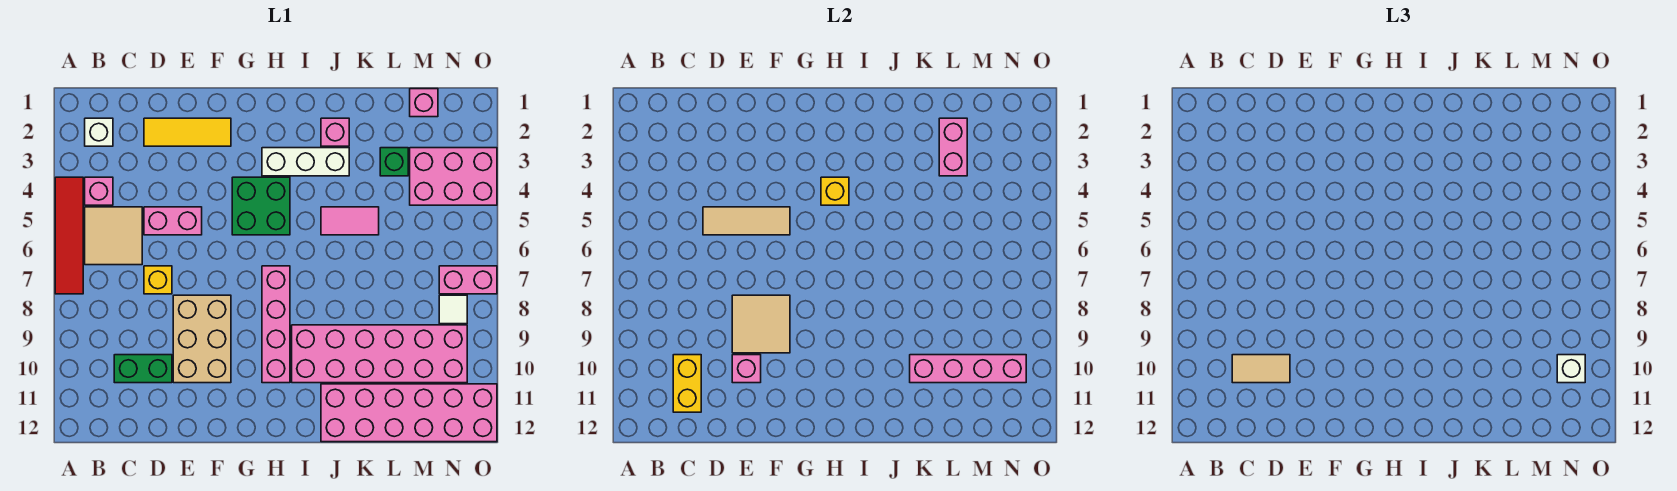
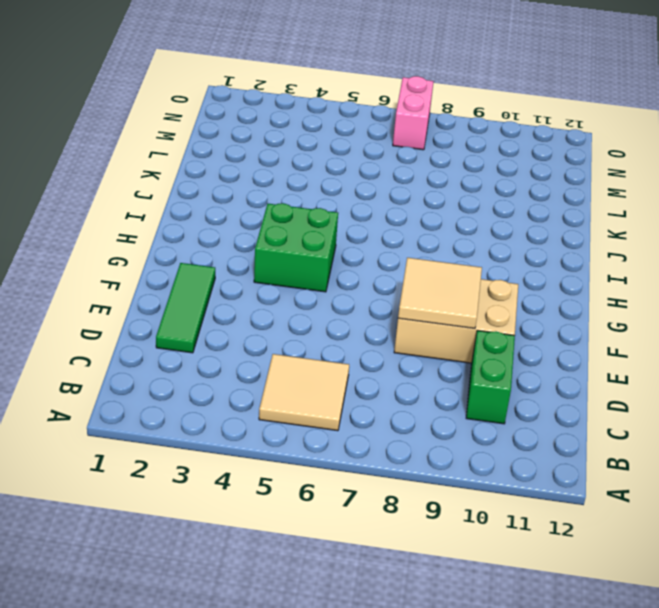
green 1x3 tile [156,263,215,353] -> yellow 1x3 tile [144,118,231,146]
none -> red 1x4 tile [55,177,83,294]
none -> white 1x1 brick [85,118,113,146]
none -> pink 1x1 brick [85,177,113,205]
none -> pink 1x2 brick [144,207,202,235]

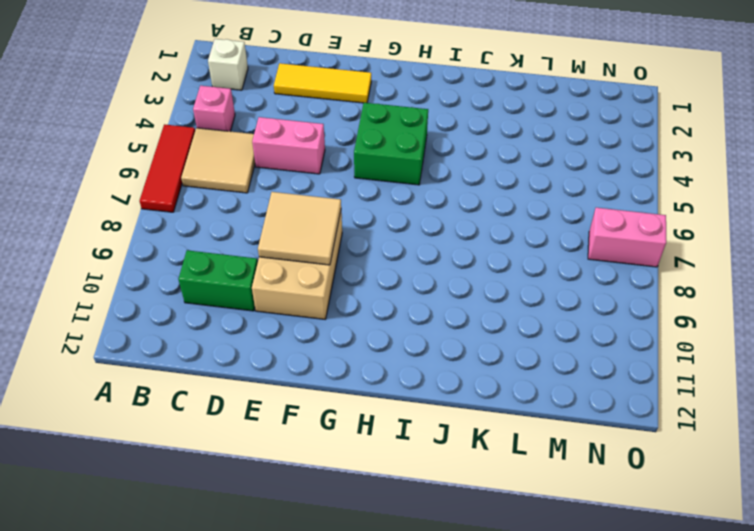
red 1x3 tile [140,124,195,212] -> red 1x4 tile [55,177,83,294]
none -> yellow 1x1 brick [144,266,172,294]
none -> white 1x3 brick [262,148,349,176]
none -> pink 1x4 brick [262,266,290,383]
none -> pink 2x6 brick [292,325,467,383]

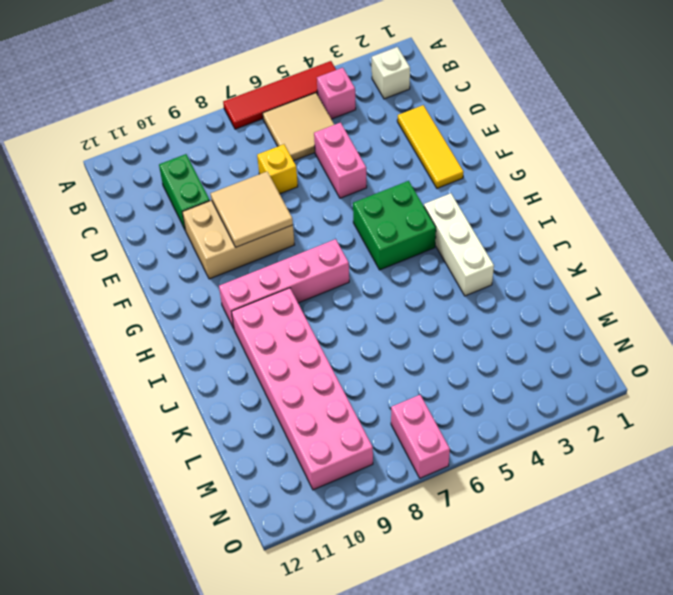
none -> pink 1x1 brick [321,118,349,146]
none -> pink 1x2 tile [321,207,379,235]
none -> pink 2x6 brick [321,384,497,442]
none -> green 1x1 brick [380,148,408,176]

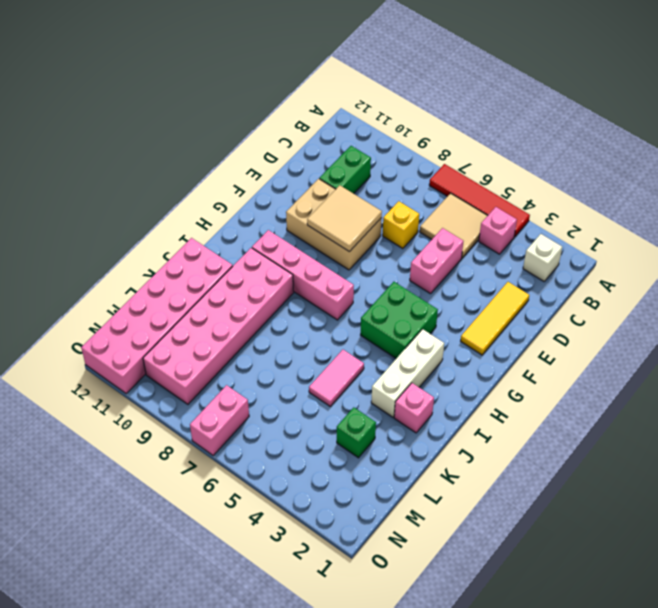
none -> pink 1x1 brick [410,89,438,117]
none -> pink 2x3 brick [410,148,497,205]
none -> white 1x1 tile [439,295,467,324]
none -> yellow 1x2 brick [673,355,701,412]

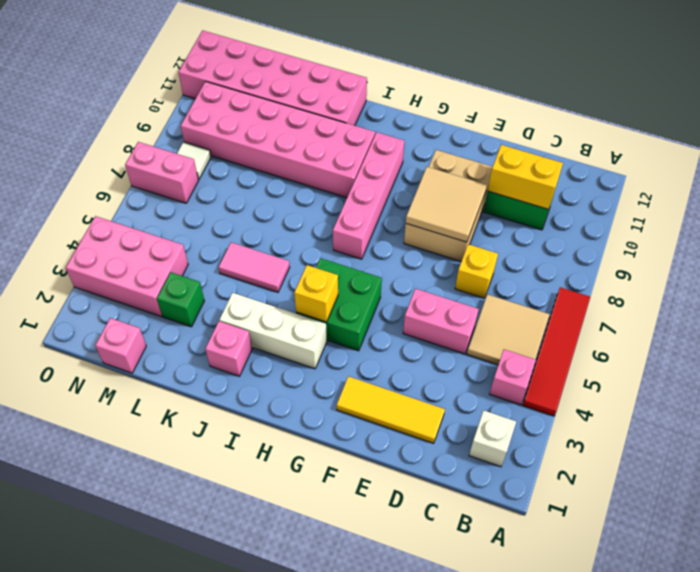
yellow 1x2 brick [488,145,563,209] -> yellow 1x2 brick turned to [673,355,701,412]
none -> tan 1x3 tile [703,207,790,235]
none -> pink 1x1 brick [732,355,761,383]
none -> pink 1x4 brick [910,355,1026,383]
none -> pink 1x2 brick [939,118,967,176]

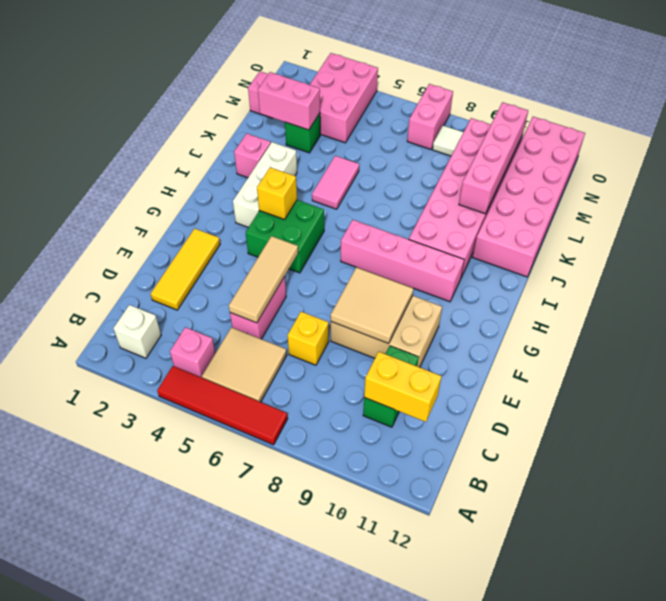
none -> pink 1x1 brick [732,355,761,383]
none -> tan 1x2 tile [1232,355,1290,383]
none -> white 1x1 brick [1557,355,1585,383]

